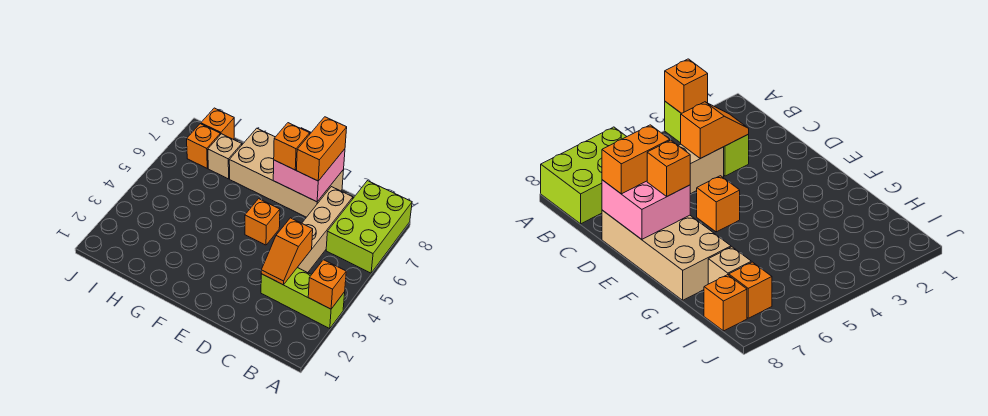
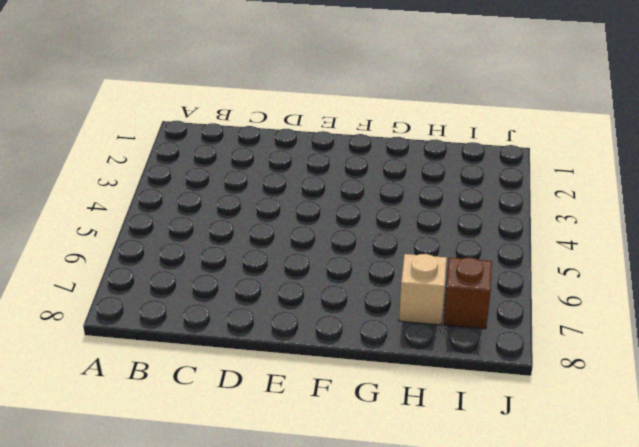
brown 1x1 brick [444,258,492,329] -> orange 1x1 brick [187,124,220,168]
none -> lime 1x3 brick [261,268,345,329]
none -> lime 2x3 brick [326,181,412,273]
none -> tan 1x4 brick [297,187,353,273]

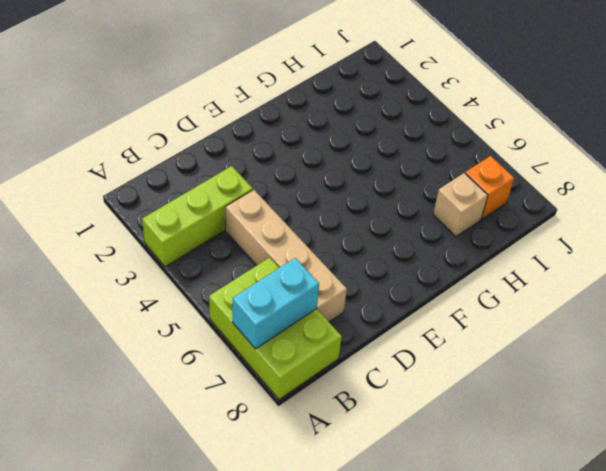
cyan 1x2 brick [233,258,319,349] -> none
none -> tan 2x4 brick [229,128,344,217]
none -> orange 1x1 brick [245,199,280,245]
none -> orange 1x1 brick [201,108,234,139]

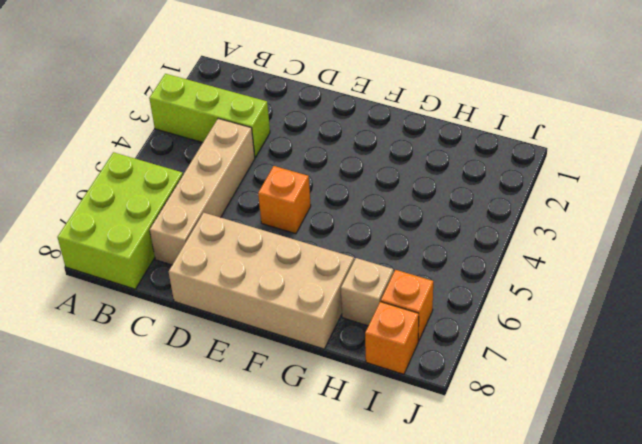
none -> orange 1x1 brick [308,260,346,309]
none -> orange 1x2 slope [261,218,313,285]
none -> pink 2x2 brick [273,128,345,202]

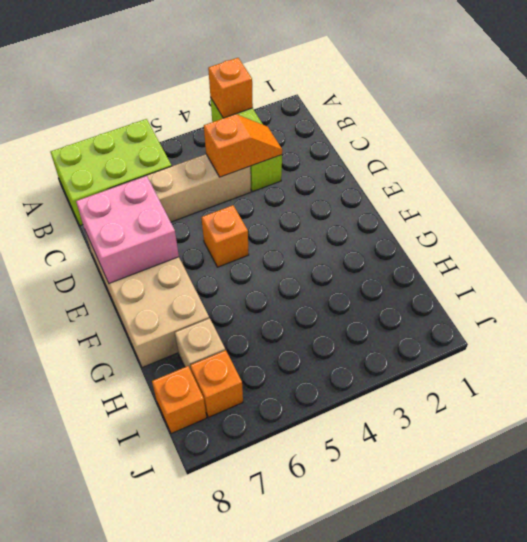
none -> orange 1x2 brick [297,117,347,181]
none -> orange 1x1 brick [274,123,310,170]

